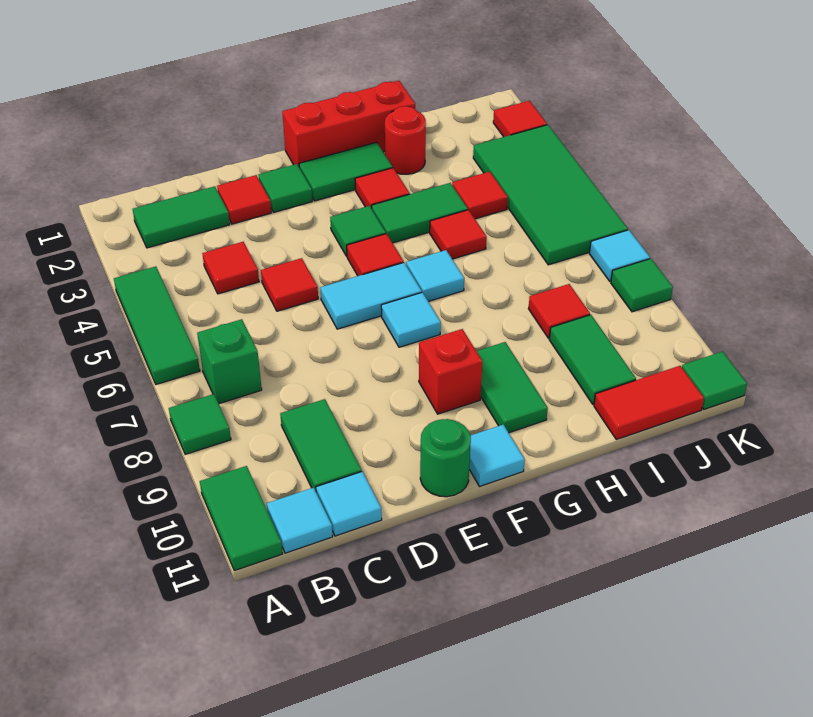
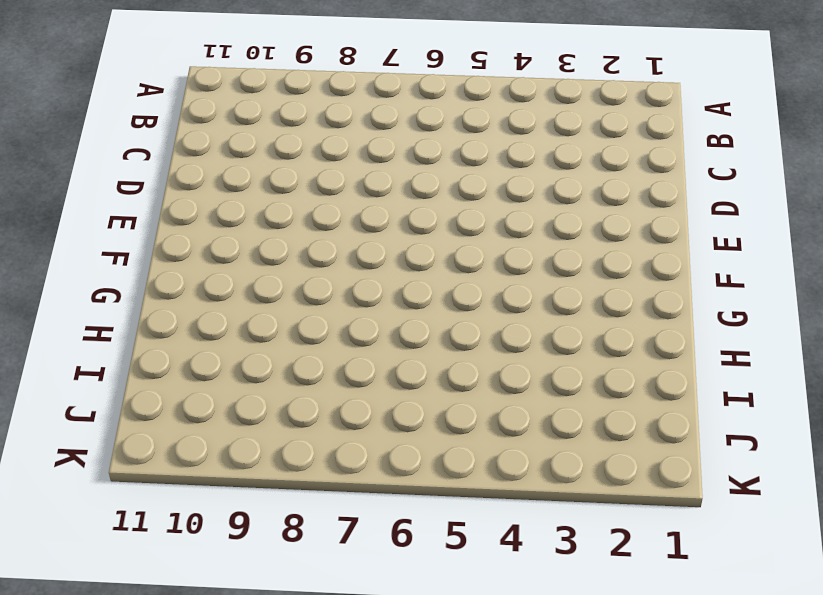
none -> green 1x3 tile [114,266,200,384]
none -> green 1x1 tile [169,394,231,454]
none -> green 1x2 tile [200,466,283,571]
none -> green 1x2 tile [133,186,230,248]

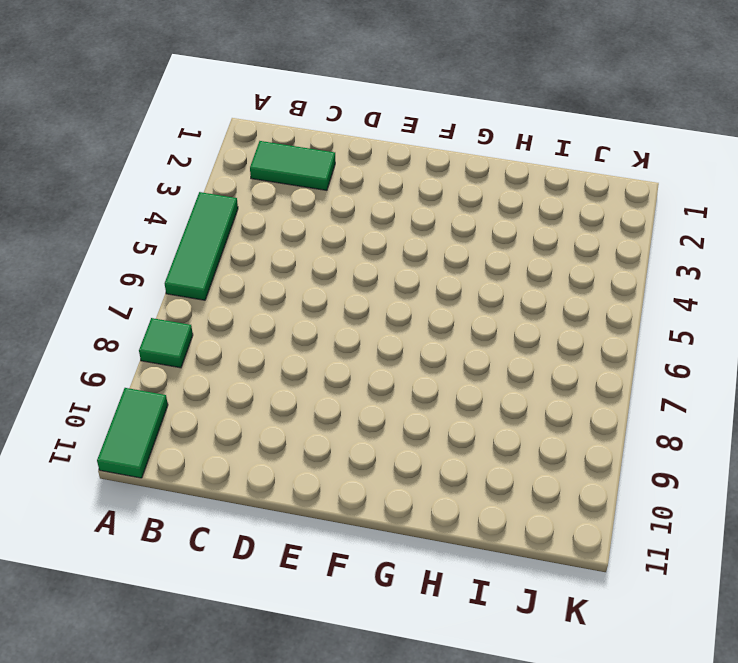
none -> green 1x1 brick [197,319,262,404]
none -> cyan 1x1 tile [267,488,333,553]
none -> red 1x1 tile [202,242,259,294]
none -> green 1x2 tile [280,399,362,493]

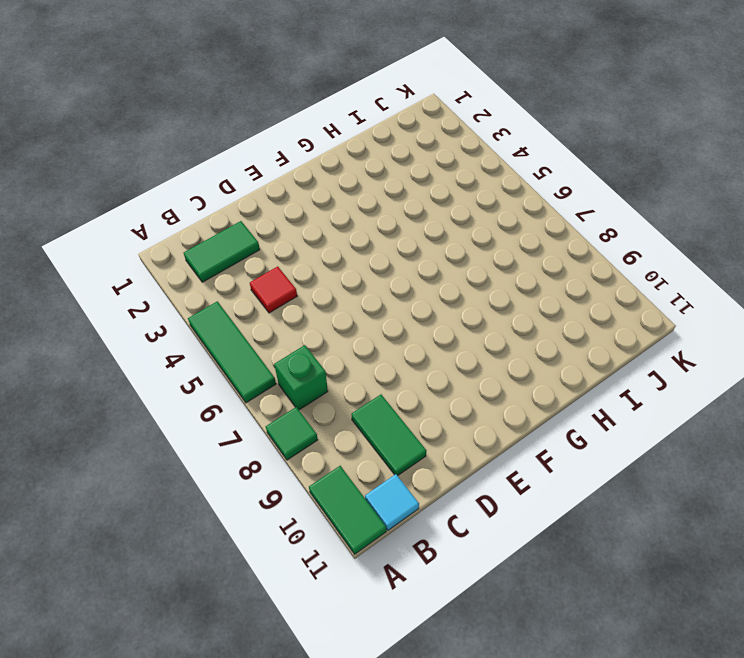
none -> cyan 1x1 tile [316,472,382,536]
none -> red 1x1 tile [217,175,271,224]
none -> red 1x1 tile [261,258,318,311]
none -> green 1x1 tile [258,164,312,212]

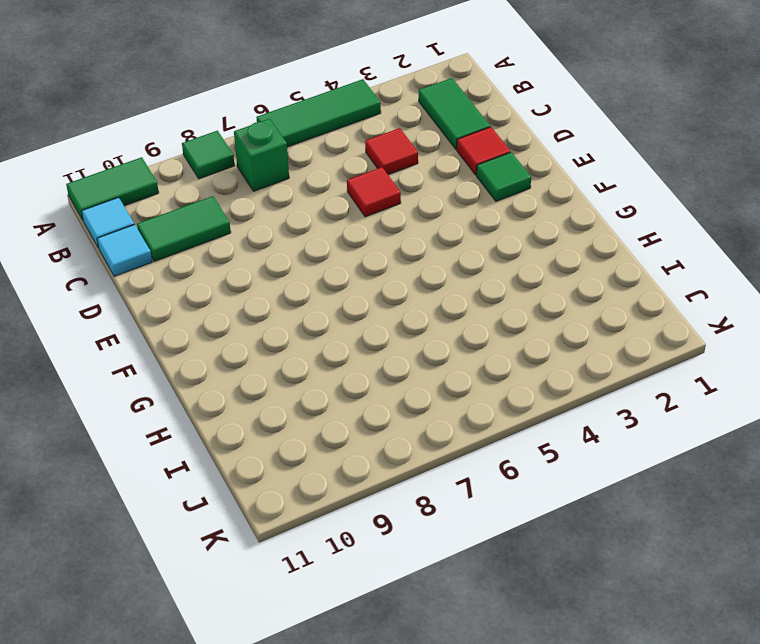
none -> cyan 1x2 tile [321,262,422,329]
none -> green 1x1 round brick [420,419,471,497]
none -> red 1x3 brick [282,81,415,166]
none -> green 1x2 tile [299,142,393,201]

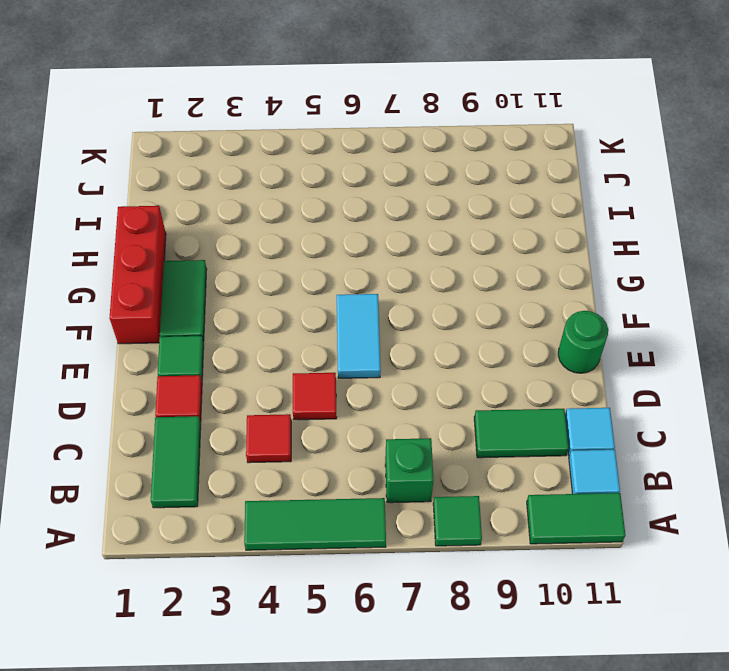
none -> green 1x1 tile [330,206,386,256]
none -> red 1x1 tile [347,234,403,276]
none -> cyan 1x1 tile [381,292,441,347]
none -> red 1x1 brick [419,329,482,414]

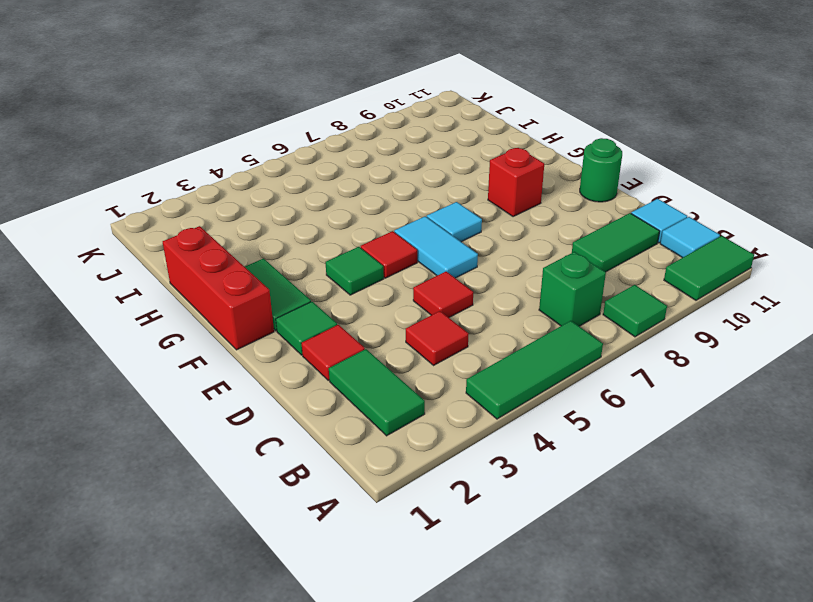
none -> cyan 1x1 tile [469,425,525,487]
none -> red 1x1 tile [355,168,410,209]
none -> green 1x2 tile [372,183,468,243]
none -> cyan 1x1 tile [406,250,464,301]

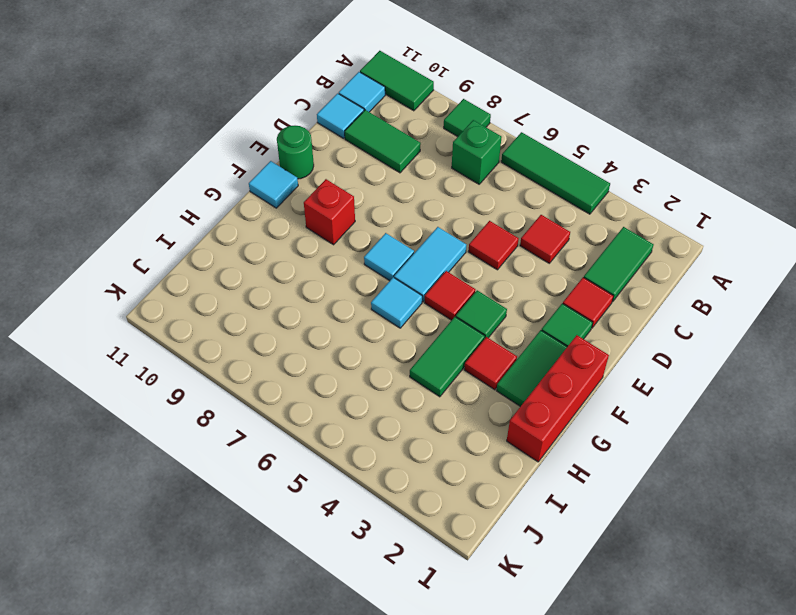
none -> green 1x2 tile [477,342,548,433]
none -> red 1x1 round brick [385,106,426,174]
none -> red 1x1 tile [430,210,487,259]
none -> red 1x1 tile [452,172,508,219]

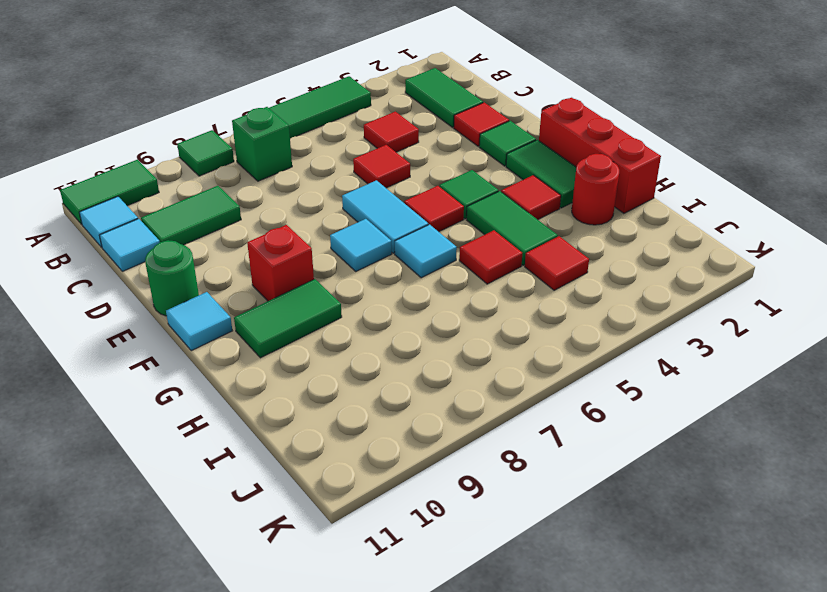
none -> red 1x1 tile [528,284,590,338]
none -> green 1x2 tile [549,315,636,404]
none -> red 1x2 tile [594,366,704,440]
none -> green 2x4 tile [473,125,628,265]

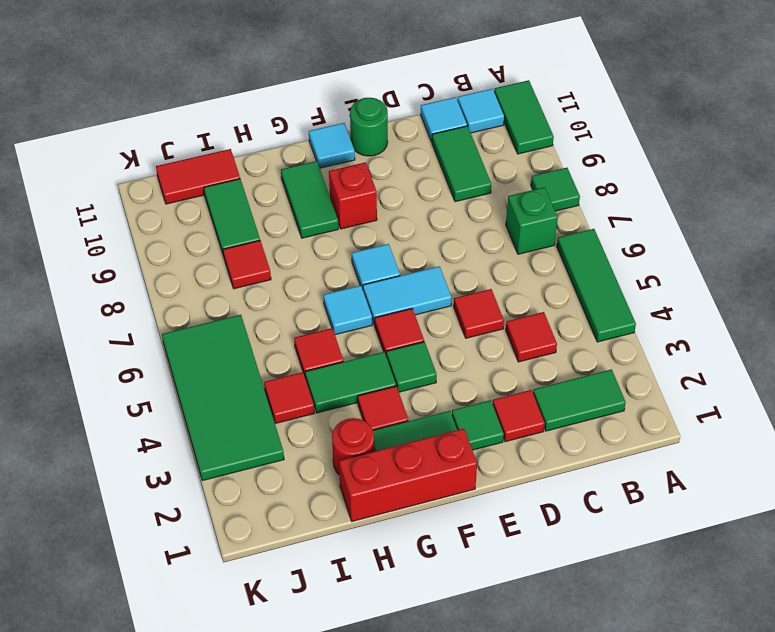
none -> red 1x1 tile [493,101,547,137]
none -> cyan 1x1 tile [590,230,650,282]
none -> green 1x1 tile [611,259,673,312]
none -> green 1x1 tile [682,352,747,409]

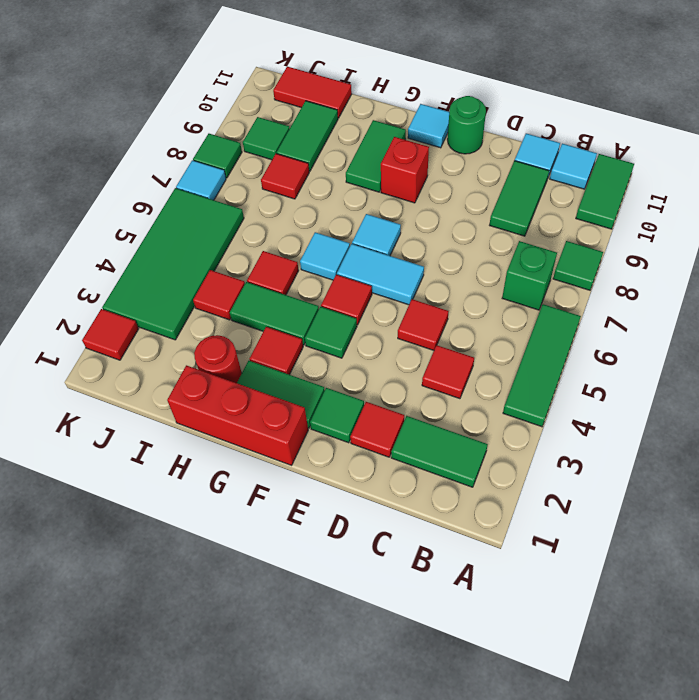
green 1x1 tile [243,117,290,160] -> green 1x1 tile moved to [682,352,747,409]

